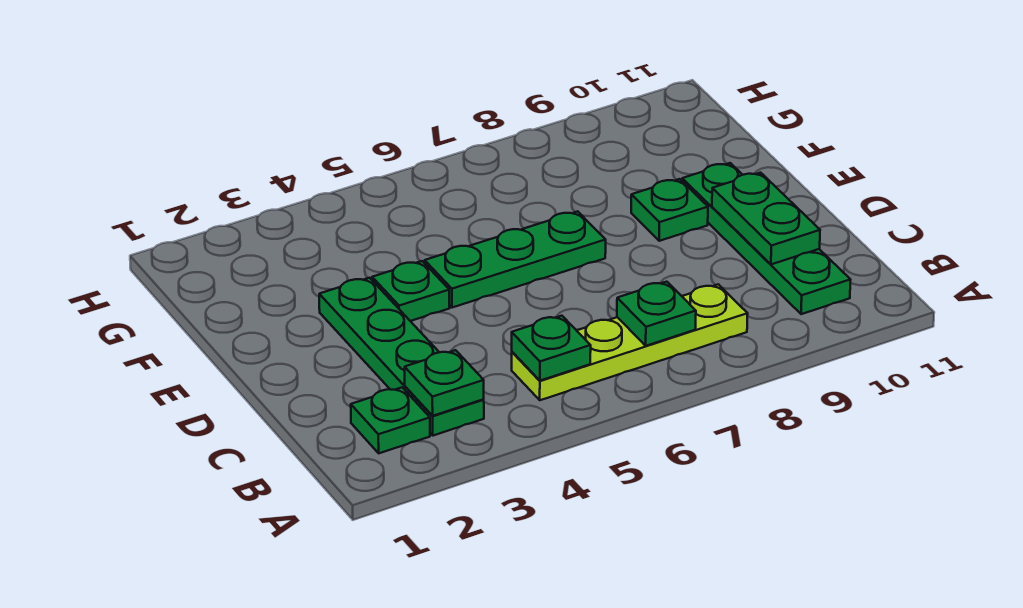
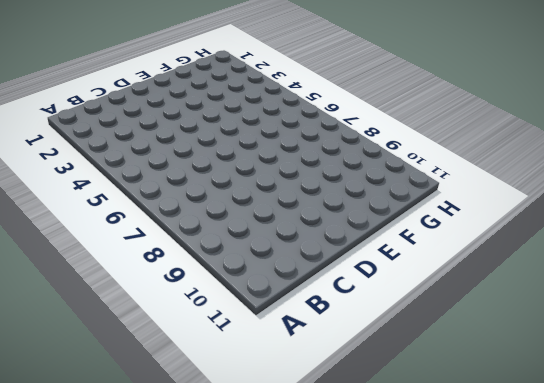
none -> green 1x1 plate [351,387,430,453]
none -> green 1x4 plate [319,278,484,436]

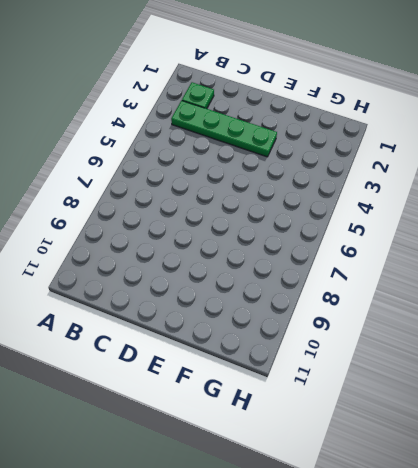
none -> lime 1x4 plate [512,284,748,400]
none -> green 1x4 plate [682,163,850,314]

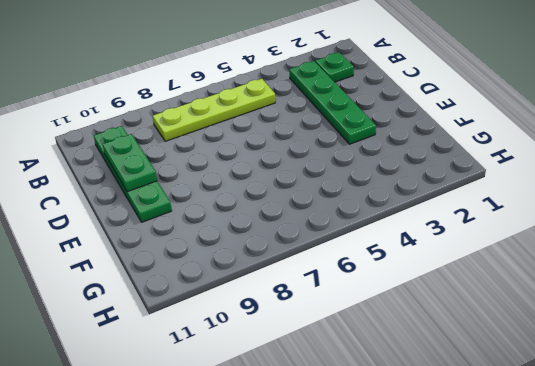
none -> green 1x1 plate [372,261,449,321]
none -> green 1x3 plate [425,211,606,308]

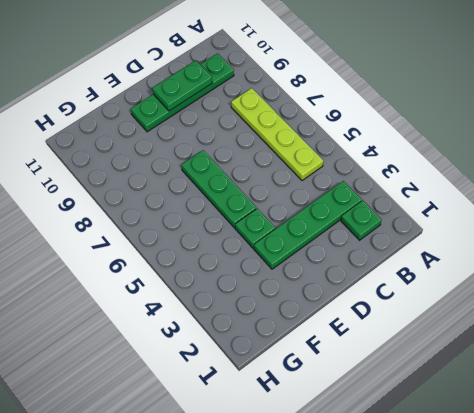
none -> green 1x1 plate [631,179,708,241]
none -> green 1x1 plate [405,350,484,416]

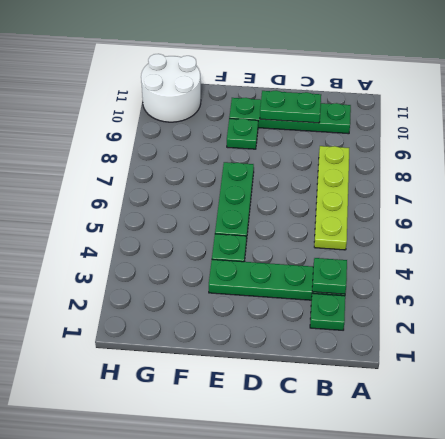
white 2x2 round brick [141,54,201,122] -> none
none -> green 1x1 plate [512,316,591,381]
none -> green 1x1 plate [617,282,696,346]

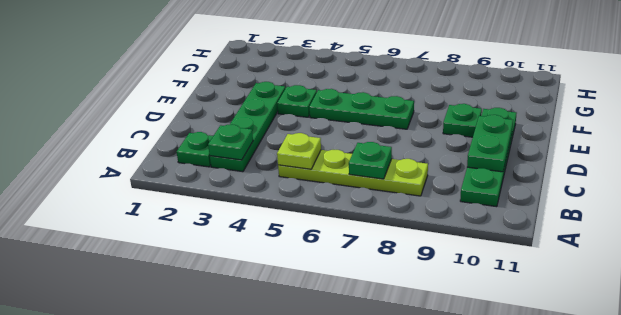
lime 1x1 plate [277,133,321,169] -> green 1x1 plate [512,316,591,381]

